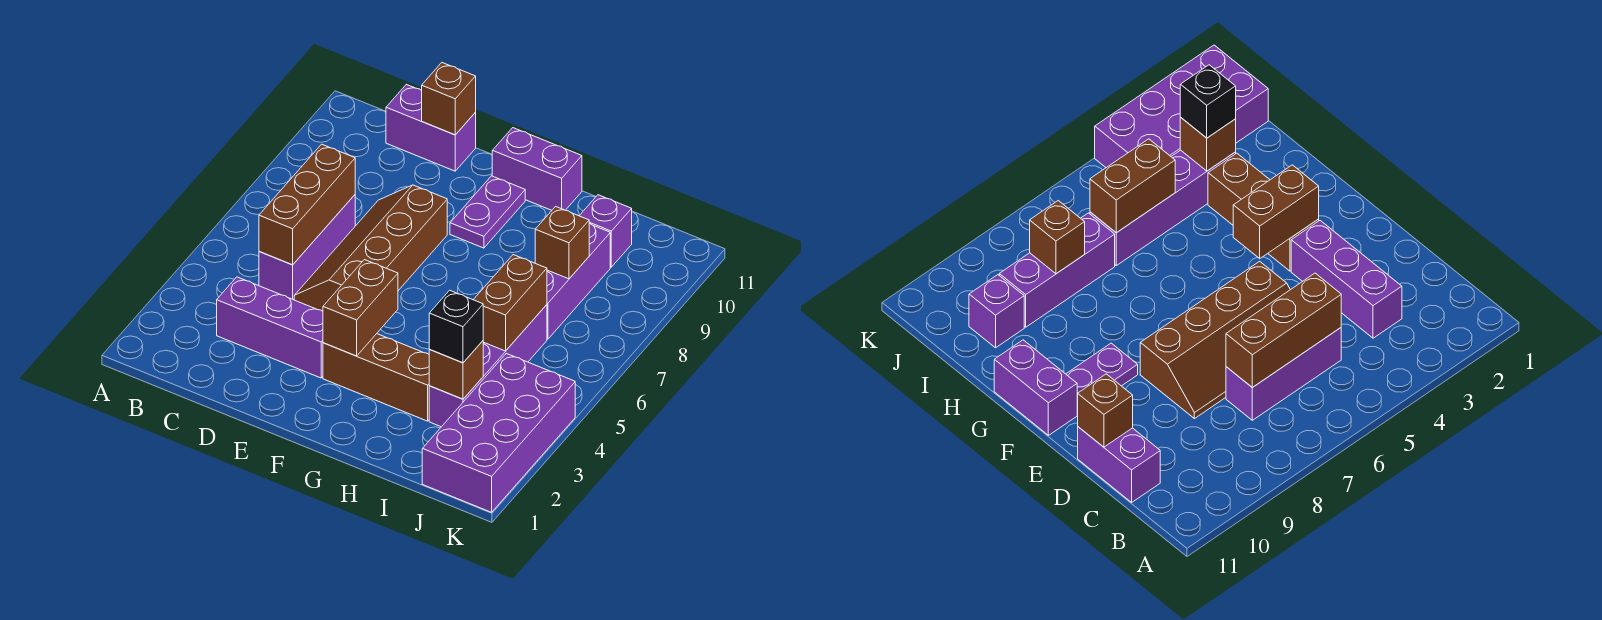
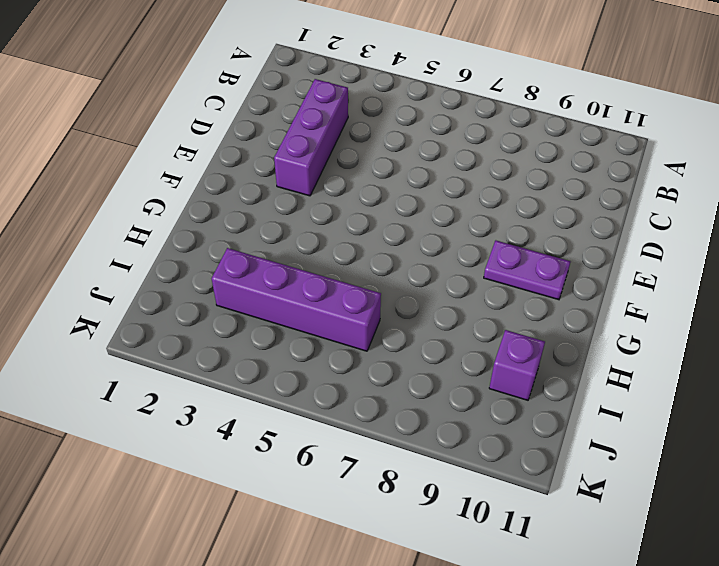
none -> purple 1x3 brick [259,195,355,300]
none -> purple 1x2 brick [386,84,476,171]
none -> brown 2x4 slope [294,185,447,311]

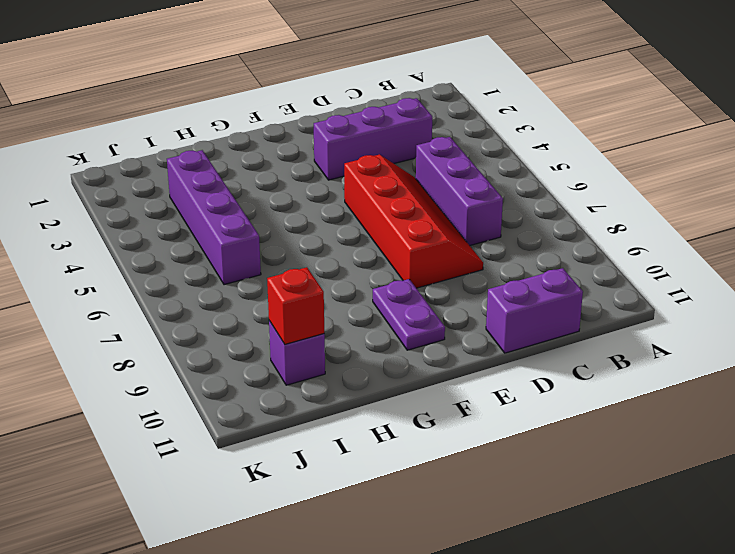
red 2x4 slope [344,155,483,288] -> brown 2x4 slope [294,185,447,311]
red 1x1 brick [267,267,324,344] -> none
none -> brown 1x3 brick [323,334,429,421]
none -> purple 1x2 brick [492,128,582,210]
none -> purple 1x3 brick [547,223,610,339]

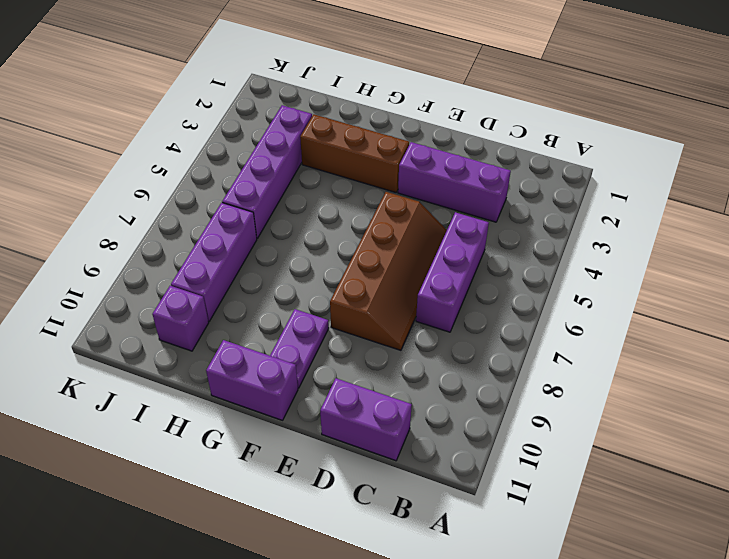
none -> purple 2x4 brick [422,354,575,512]
none -> brown 1x3 brick [259,144,355,265]
none -> brown 1x1 brick [422,63,476,135]

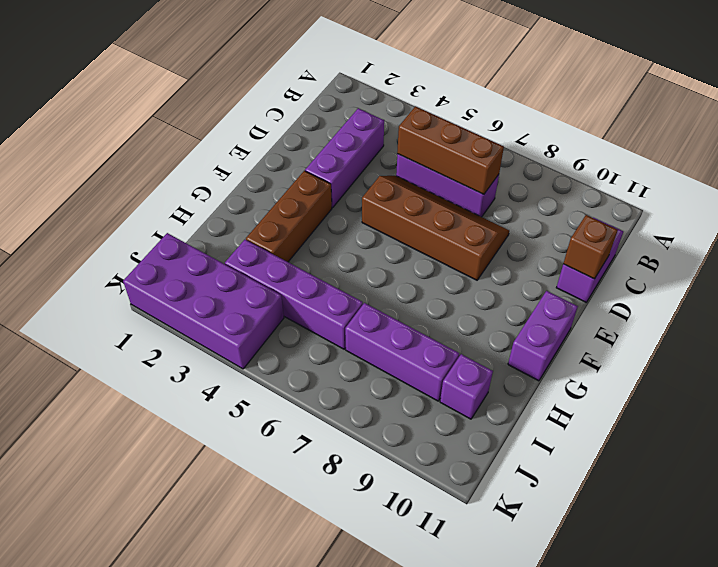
none -> purple 1x2 plate [450,176,525,248]
none -> brown 1x2 brick [323,260,398,356]
none -> brown 1x1 brick [429,341,483,399]

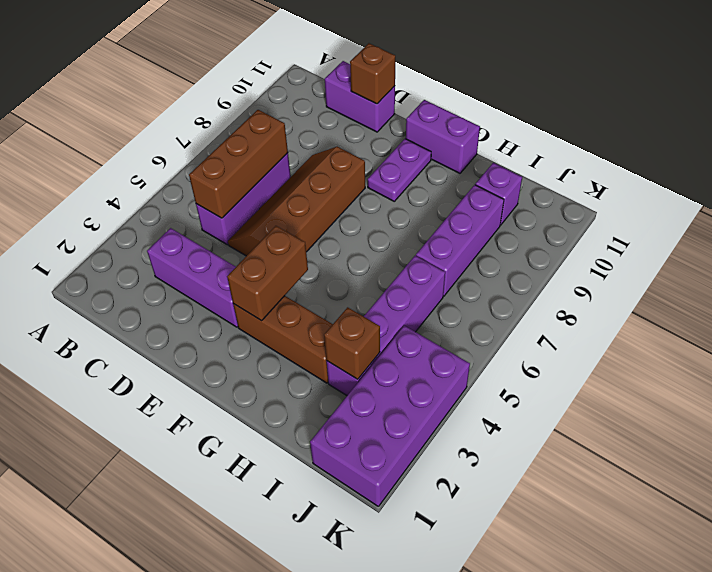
none -> brown 1x2 brick [473,255,547,351]
none -> brown 1x1 brick [535,207,589,279]
none -> black 1x1 brick [429,290,483,363]

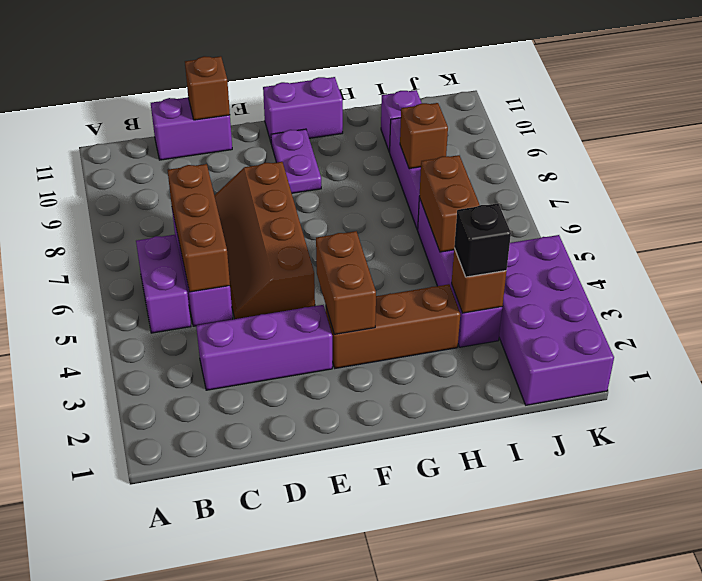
purple 1x2 brick [136,235,191,333] -> none

